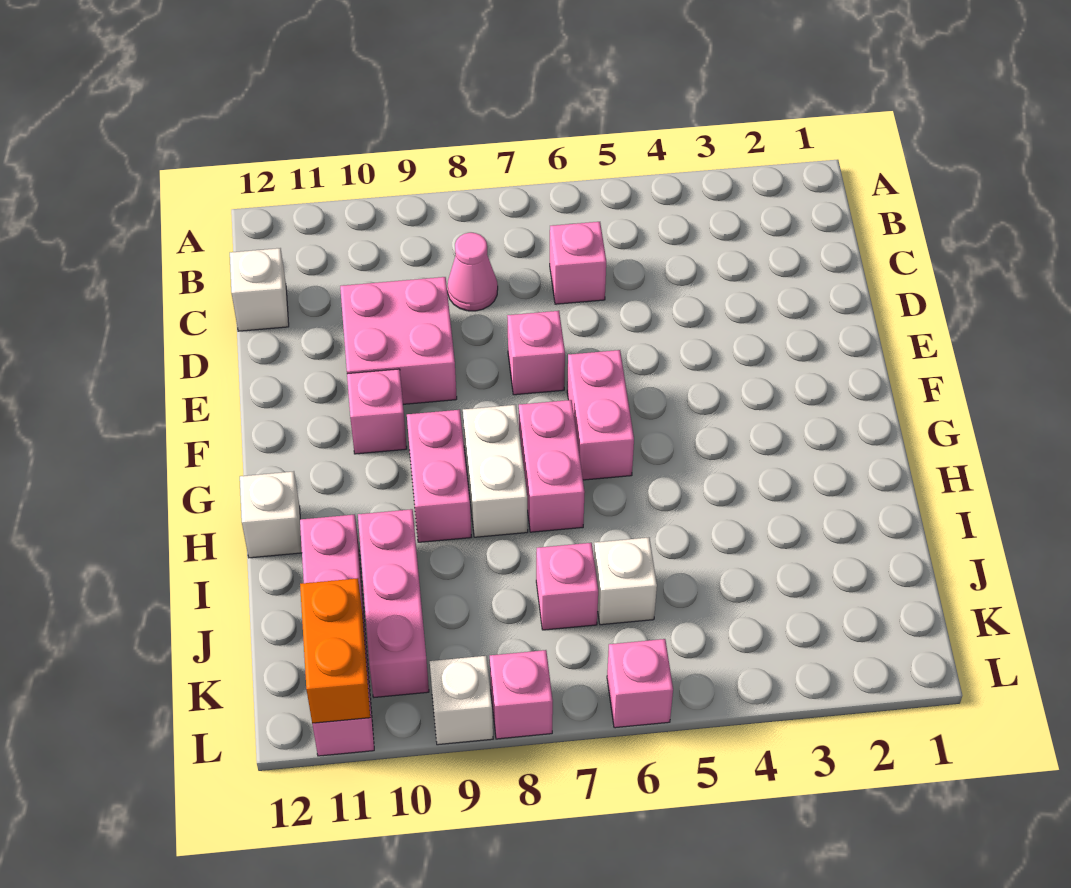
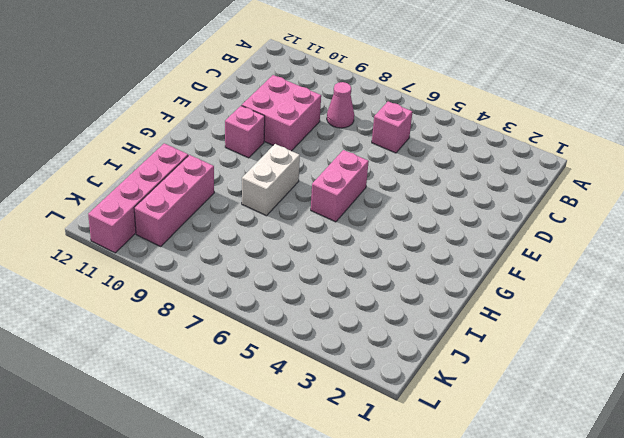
none -> white 1x1 brick [230,248,289,331]
none -> pink 1x1 brick [507,311,565,395]
none -> pink 1x2 brick [519,400,585,532]

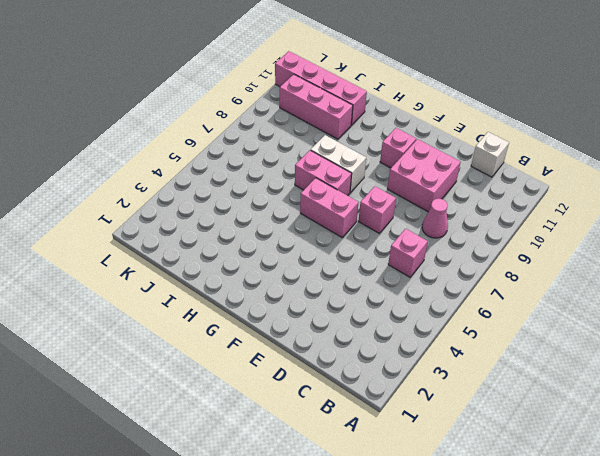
none -> pink 1x2 brick [407,410,471,542]
none -> white 1x1 brick [240,471,302,558]
none -> white 1x1 brick [594,537,657,625]

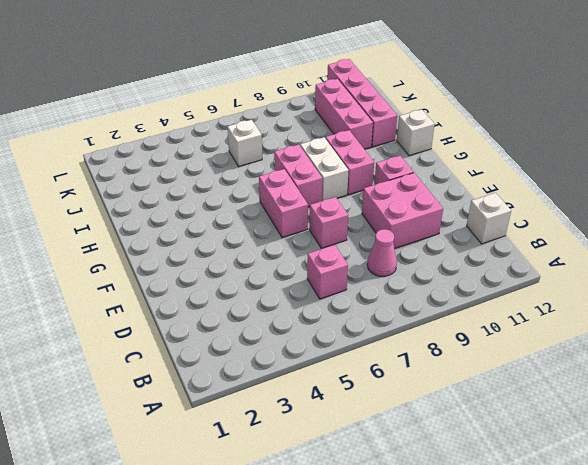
none -> pink 1x1 brick [536,543,598,630]
none -> pink 1x1 brick [607,639,673,728]
none -> pink 1x1 brick [490,650,553,739]

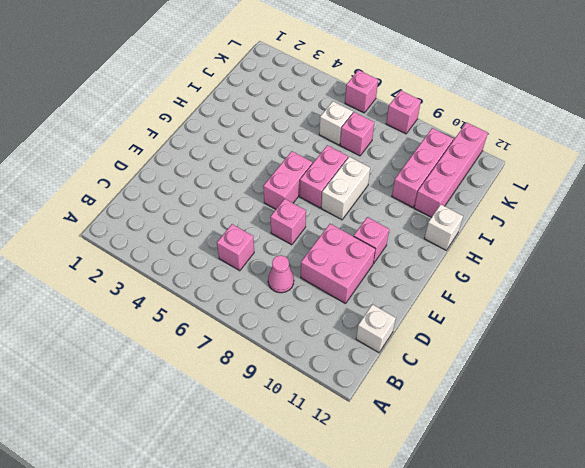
none -> pink 1x2 brick [407,410,471,542]
none -> white 1x1 brick [430,656,493,745]
none -> orange 1x2 brick [300,578,370,723]

